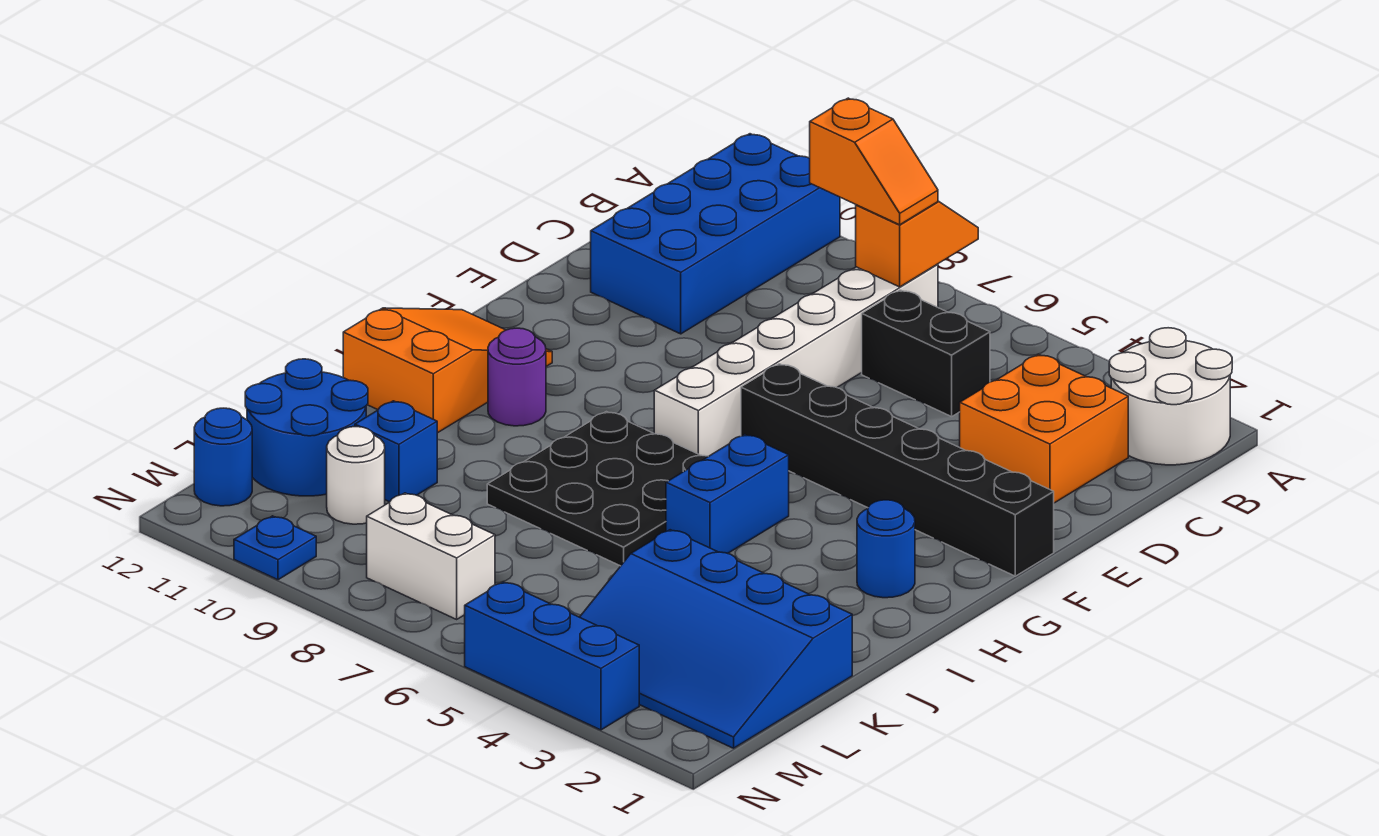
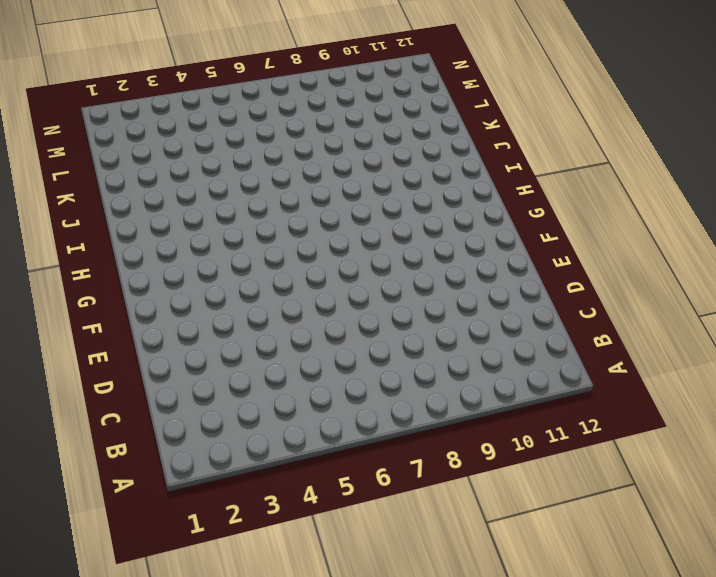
none -> white 2x2 round brick [1109,328,1232,465]
none -> blue 2x4 brick [591,134,840,334]
none -> white 1x6 brick [654,264,938,456]

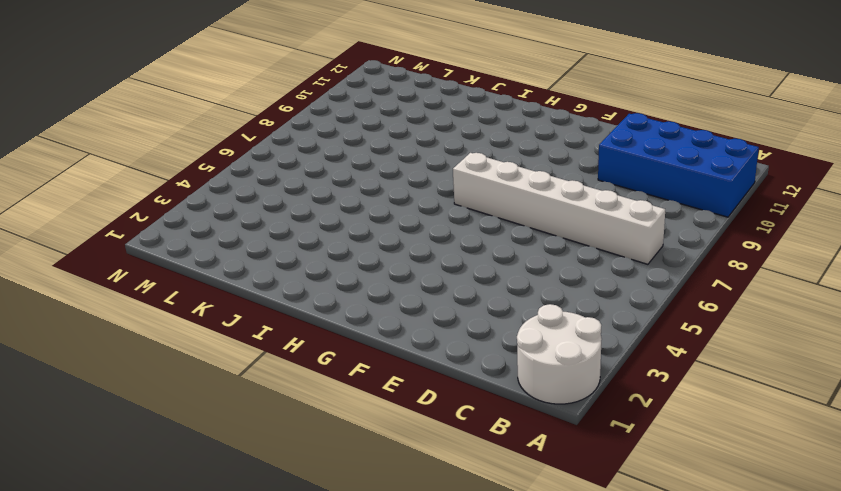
none -> orange 2x2 brick [960,354,1128,503]
none -> black 1x2 brick [862,290,990,417]
none -> black 1x6 brick [741,364,1054,576]

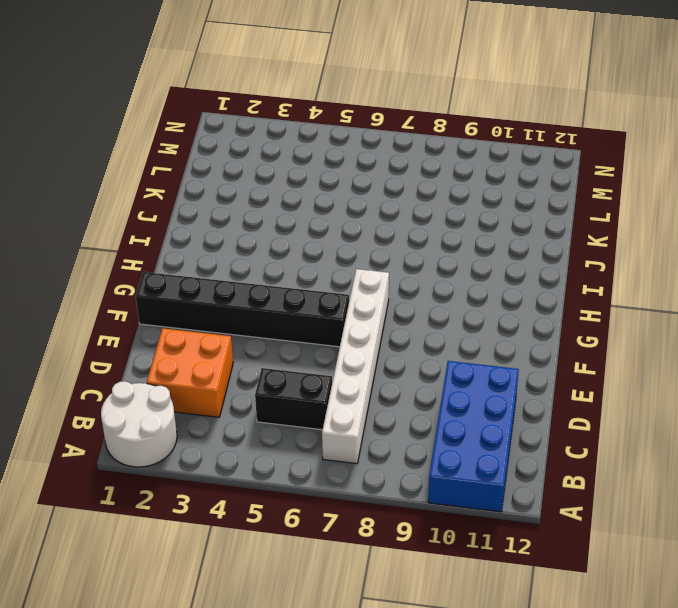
none -> orange 2x3 slope [343,308,552,433]
none -> blue 1x1 round brick [857,500,915,598]
none -> blue 1x2 brick [666,434,789,553]

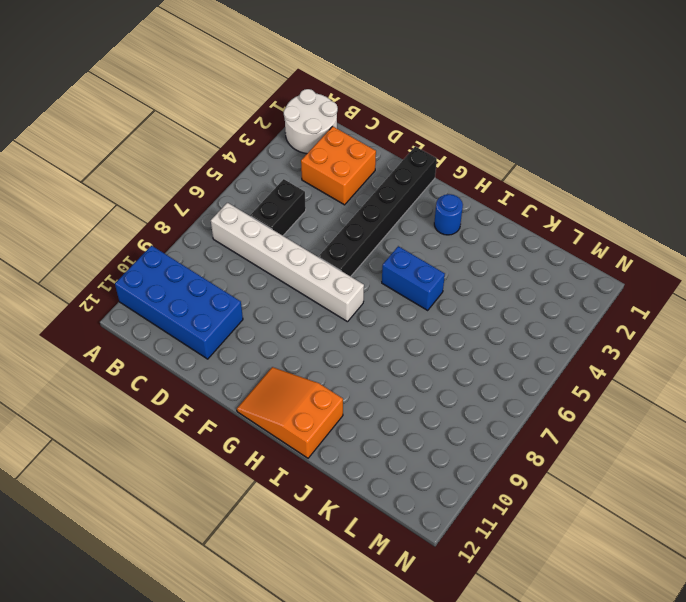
none -> black 3x3 plate [487,412,708,566]
none -> purple 1x1 round brick [488,328,546,426]
none -> blue 3x4 slope [580,530,852,748]

